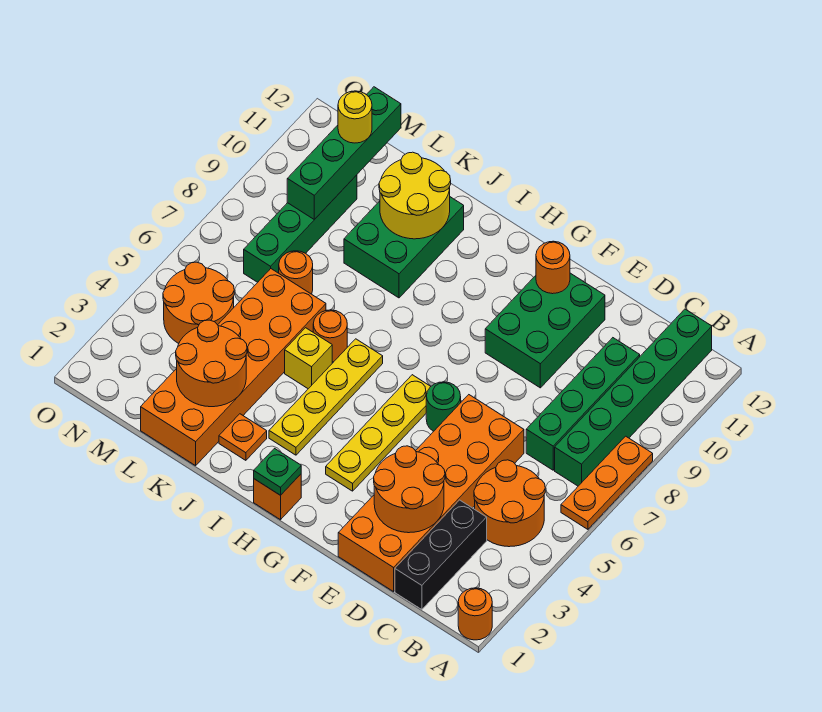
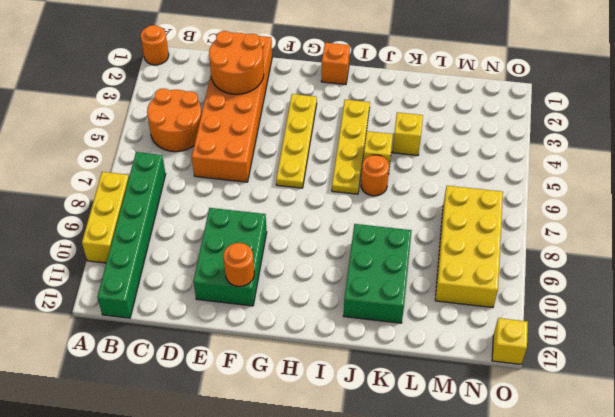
yellow 1x3 brick [82,172,129,263] -> orange 1x3 plate [561,436,653,529]
yellow 1x1 brick [393,112,423,156] -> orange 2x6 brick [141,269,326,466]
yellow 2x4 brick [435,186,503,308] -> green 1x4 brick [244,175,357,282]
yellow 1x1 brick [492,318,528,364] -> none
none -> black 1x3 brick [395,500,487,610]
none -> green 1x4 brick [526,338,640,470]
none -> green 1x1 round brick [426,382,461,431]

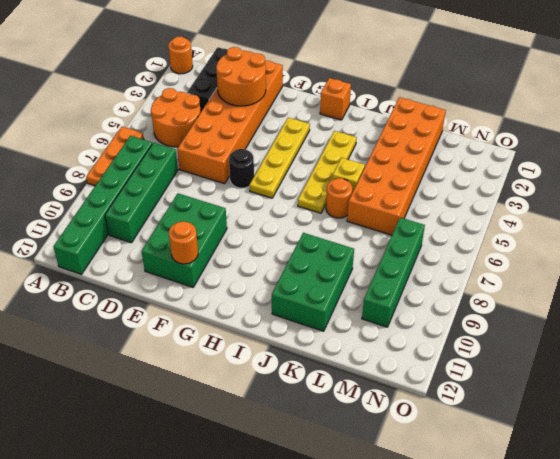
black 1x1 round brick [229,149,254,188] -> green 1x1 round brick [426,382,461,431]
none -> orange 1x1 plate [219,414,267,460]
none -> orange 1x1 round brick [279,251,313,294]
none -> orange 2x2 round brick [163,262,234,343]

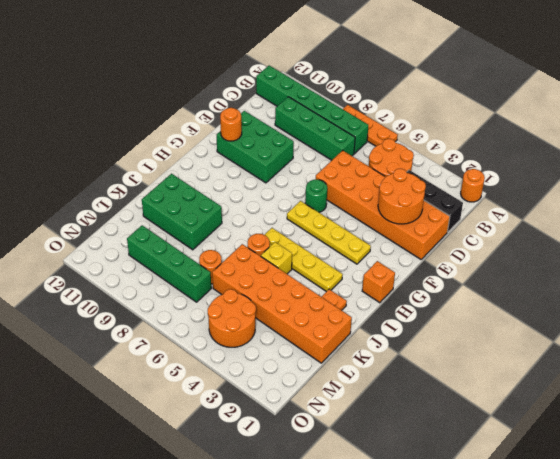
none -> green 1x1 plate [254,449,301,495]
none -> yellow 2x2 round brick [379,152,451,239]
none -> orange 2x2 round brick [176,320,247,407]

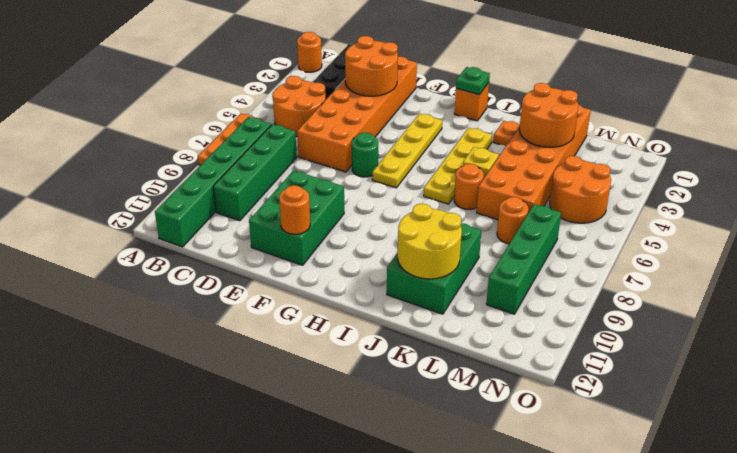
none -> green 1x4 brick [287,87,401,220]
none -> yellow 1x1 round brick [338,91,372,143]

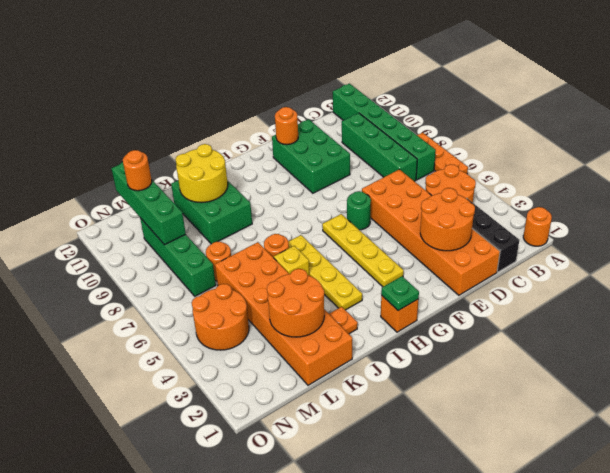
orange 1x1 round brick [123,150,152,191] -> yellow 1x1 round brick [338,91,372,143]

